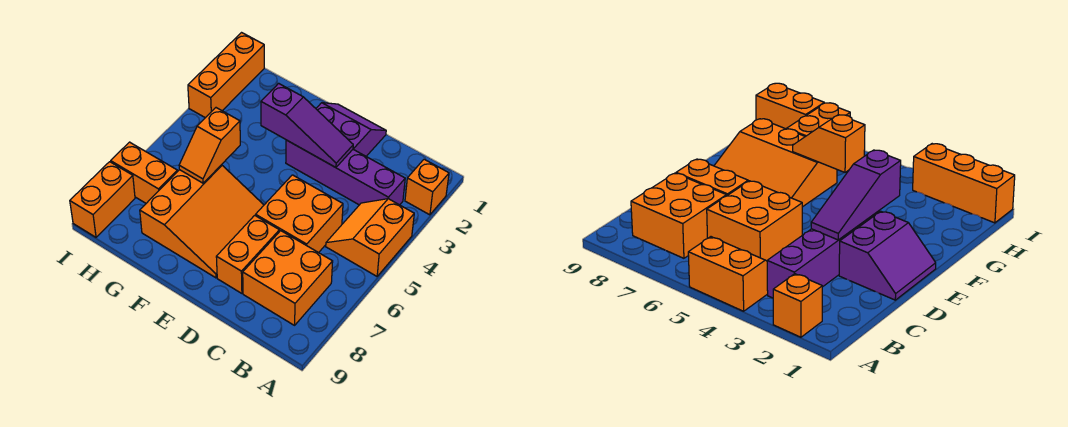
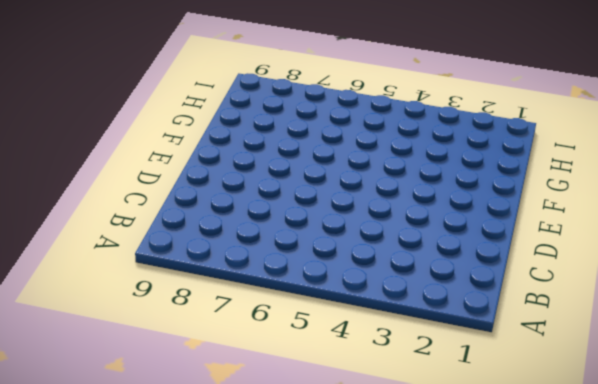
none -> orange 1x1 brick [405,159,449,215]
none -> orange 2x2 slope [326,199,414,276]
none -> purple 1x4 brick [286,140,405,205]

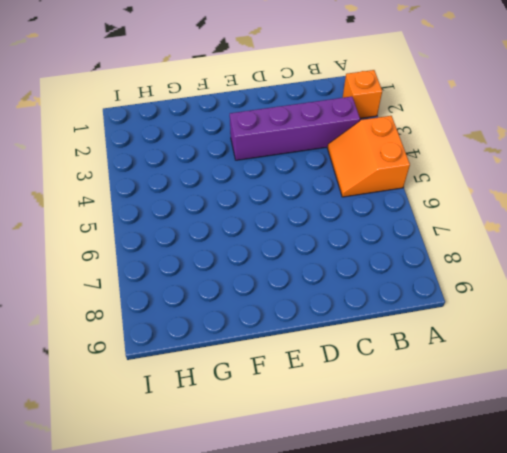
none -> orange 2x2 brick [243,231,333,325]
none -> orange 2x2 brick [256,175,343,253]
none -> purple 2x2 slope [316,103,386,156]

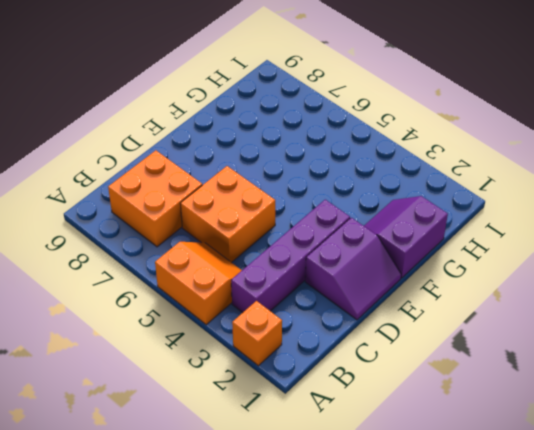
purple 2x2 slope [364,196,448,278] -> none
none -> orange 1x2 brick [216,215,279,293]
none -> orange 3x3 slope [140,165,264,278]
none -> orange 1x2 brick [111,142,177,203]

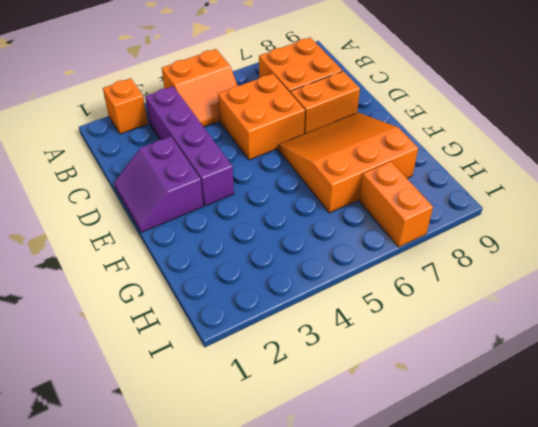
none -> orange 1x3 brick [188,33,264,118]
none -> orange 1x2 brick [70,162,135,237]
none -> purple 1x3 slope [261,83,353,168]

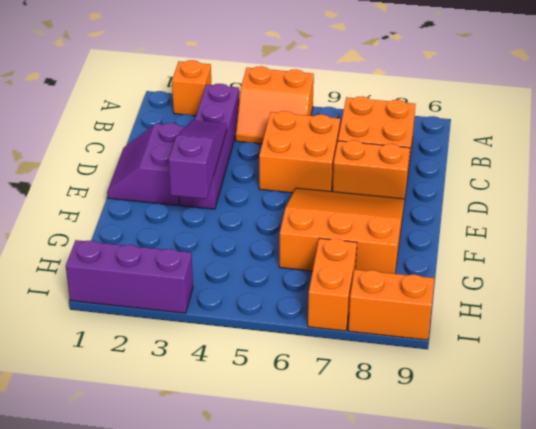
purple 1x3 brick [66,240,193,313] -> orange 1x3 brick [188,33,264,118]
none -> orange 1x2 slope [179,108,240,183]

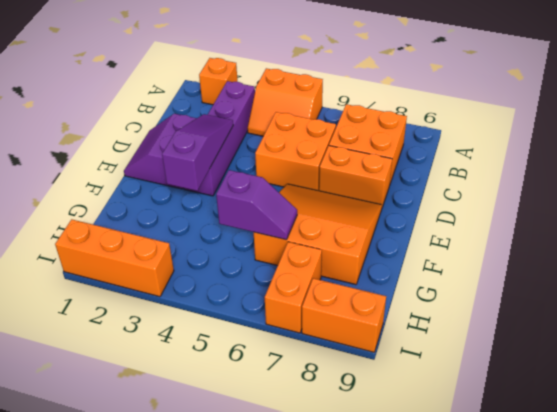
purple 1x2 slope [216,170,297,240] -> orange 1x2 slope [179,108,240,183]

